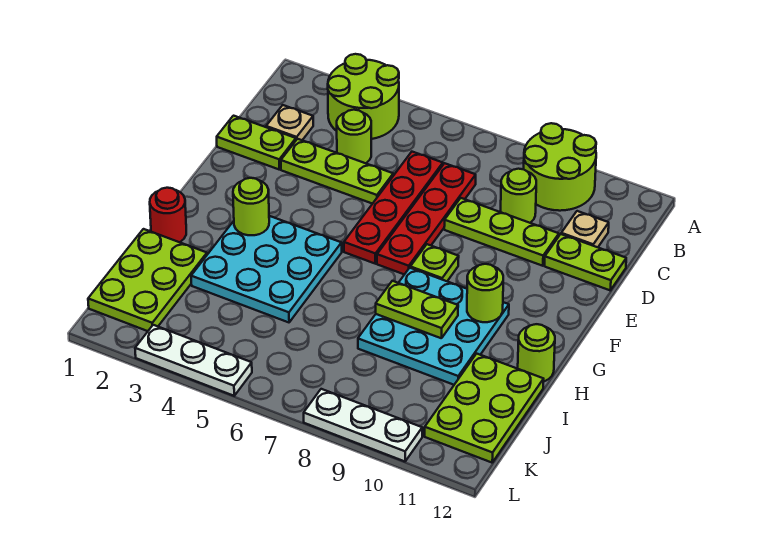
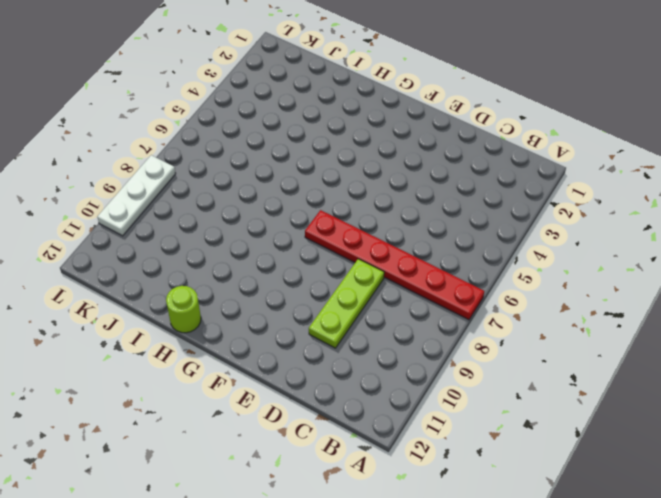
red 1x6 plate [305,210,484,320] -> red 1x4 plate [377,163,476,274]
none -> lime 2x2 round brick [328,54,399,139]
none -> lime 2x2 round brick [524,123,596,211]
none -> tan 1x1 plate [266,105,313,140]

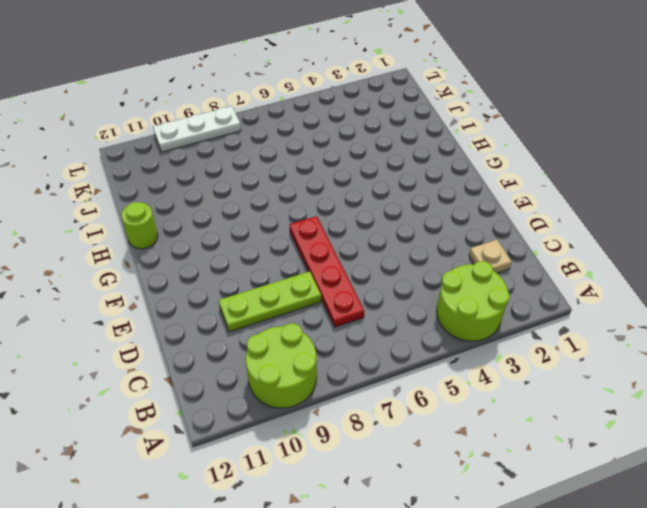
none -> lime 1x1 round brick [337,110,371,163]
none -> red 1x4 plate [344,152,443,264]
none -> lime 1x1 round brick [501,169,536,223]

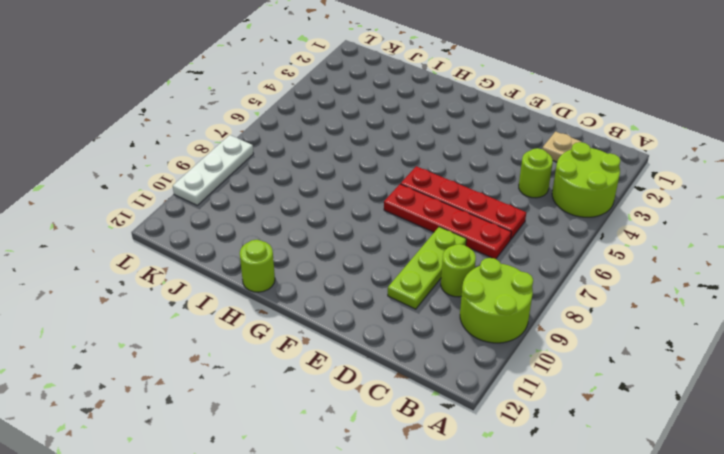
none -> tan 1x1 plate [561,211,609,247]
none -> lime 1x2 plate [217,116,296,170]
none -> lime 1x3 plate [281,139,393,204]

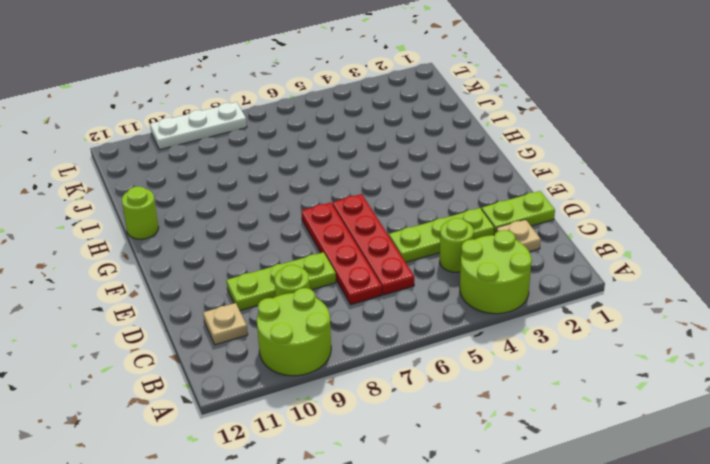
none -> lime 1x2 plate [545,234,626,290]
none -> lime 1x1 plate [410,244,459,281]
none -> cyan 3x3 plate [191,216,342,322]

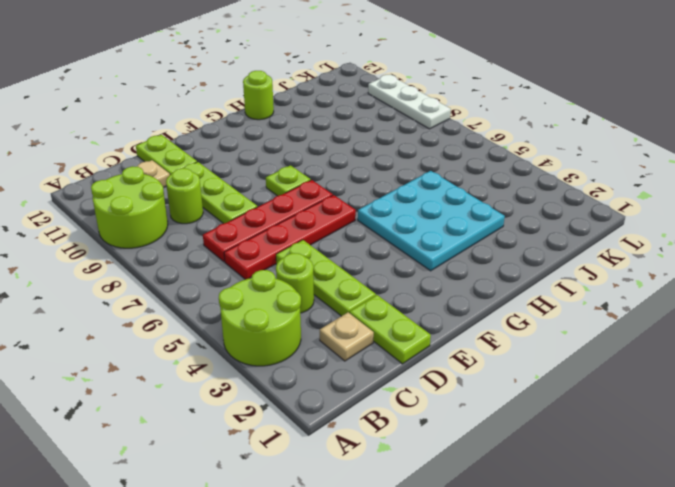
none -> cyan 3x3 plate [358,268,509,385]
none -> red 1x1 round brick [150,188,186,242]
none -> lime 2x3 plate [88,229,207,331]

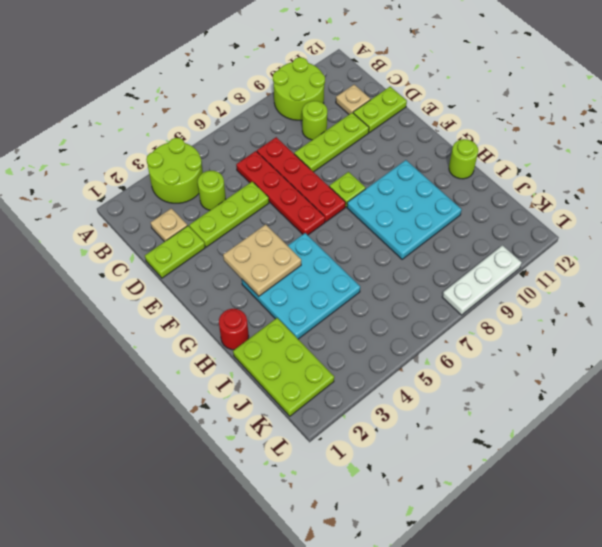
tan 2x2 plate [223,224,301,296] -> lime 1x1 round brick [233,178,269,235]
none -> lime 2x3 plate [425,354,544,463]
none -> white 1x3 plate [135,325,252,396]
none -> lime 1x1 round brick [467,264,503,322]

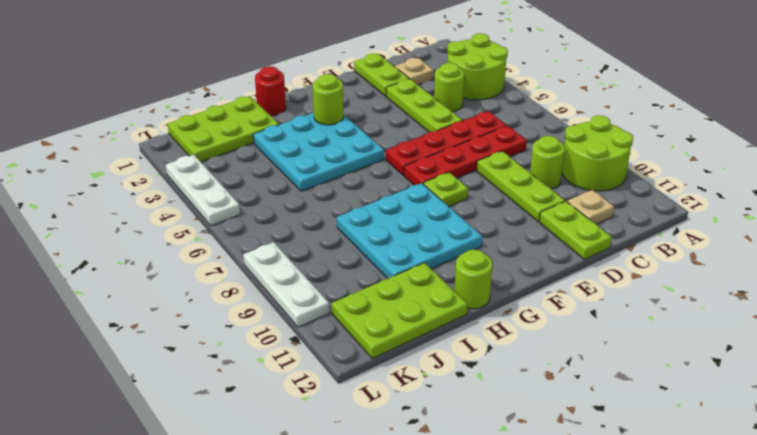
none -> lime 1x1 round brick [467,264,503,322]
none -> lime 1x2 plate [376,281,458,338]

